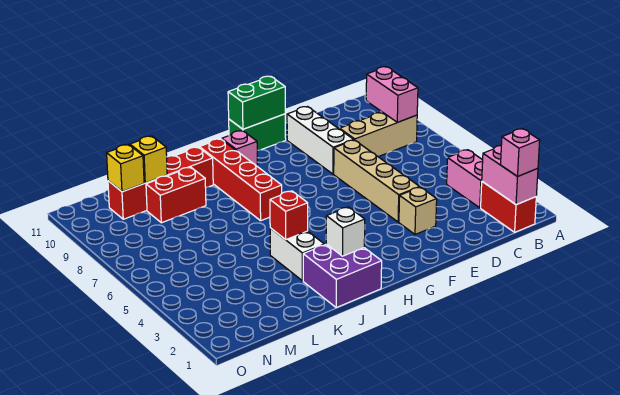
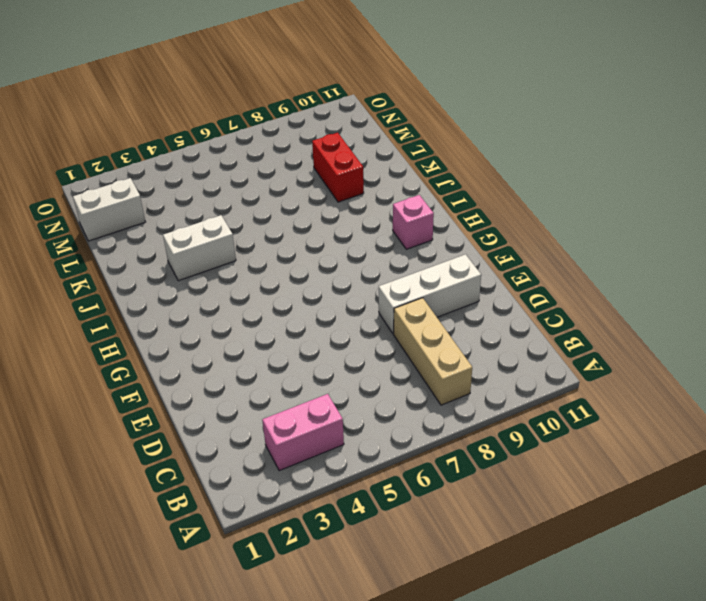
white 1x2 brick [73,178,145,241] -> none
none -> red 1x2 brick [481,182,536,232]
none -> tan 1x1 brick [399,187,437,234]
none -> tan 1x4 brick [334,140,419,222]

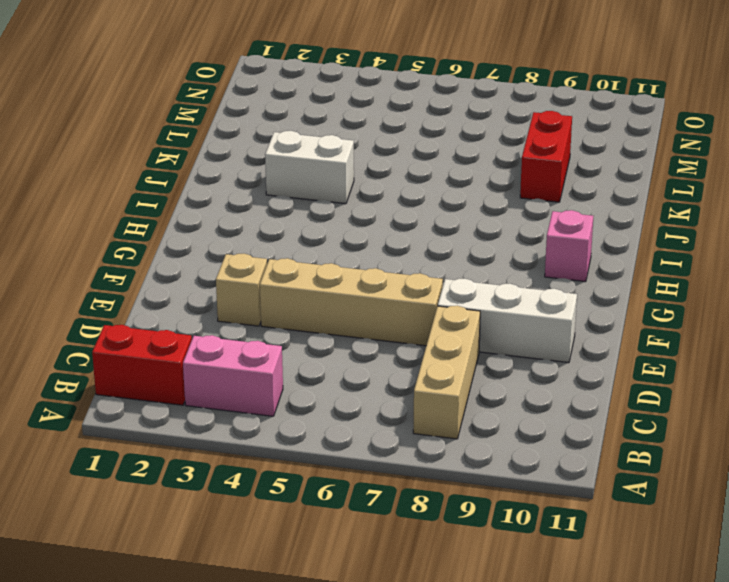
none -> green 1x2 brick [229,114,286,150]
none -> purple 2x2 brick [303,244,382,307]
none -> red 1x4 brick [199,139,282,221]

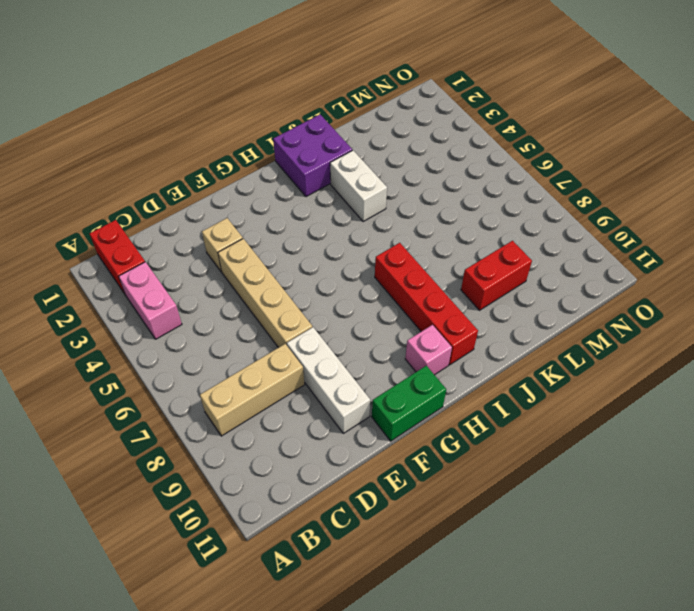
none -> red 1x4 brick [108,147,213,219]
none -> pink 1x2 brick [482,146,538,205]
none -> pink 1x2 brick [366,67,418,122]

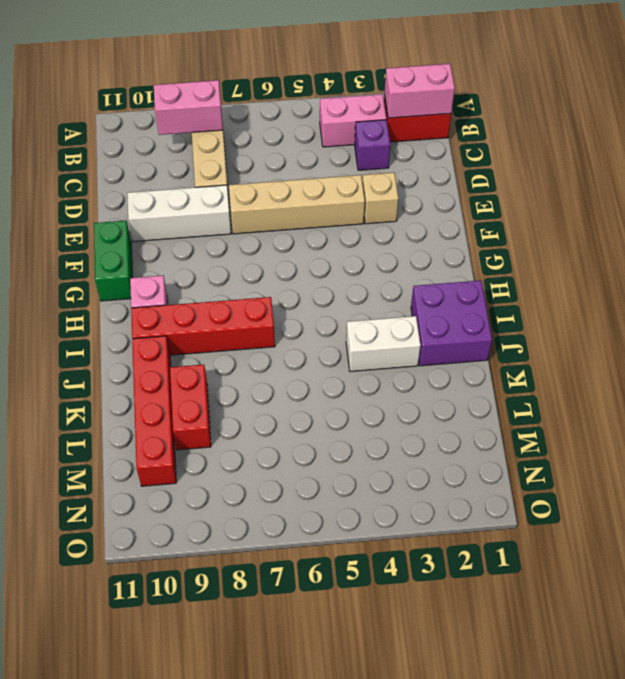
purple 1x1 brick [355,120,390,170] -> none
none -> green 1x2 brick [228,76,285,129]
none -> white 1x1 brick [326,207,365,256]
none -> red 1x1 brick [270,191,308,240]

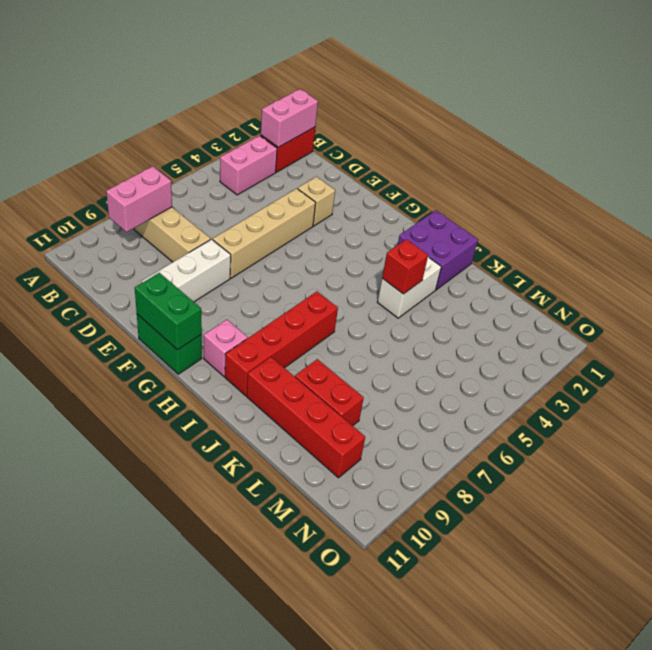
none -> white 1x1 brick [326,207,365,256]
none -> yellow 1x1 brick [130,136,167,183]
none -> yellow 1x1 brick [107,145,144,192]

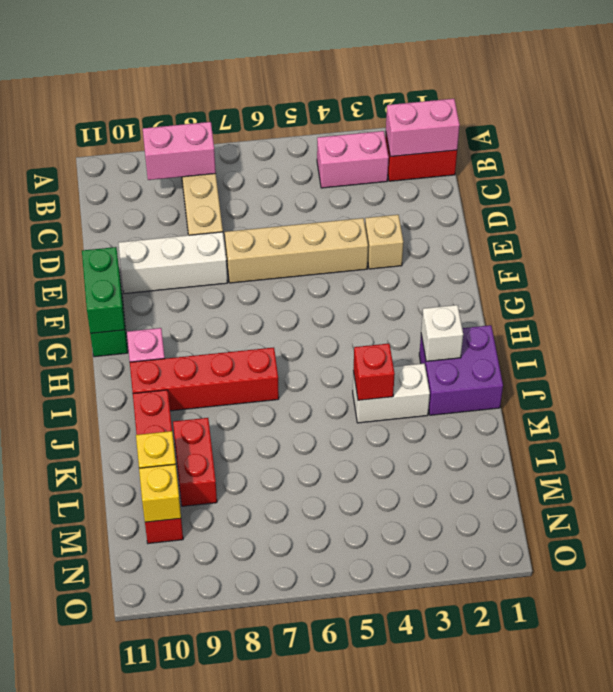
none -> pink 1x1 brick [501,129,540,177]

